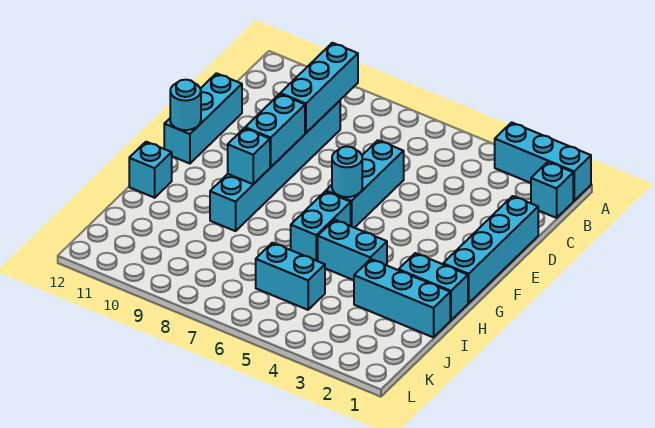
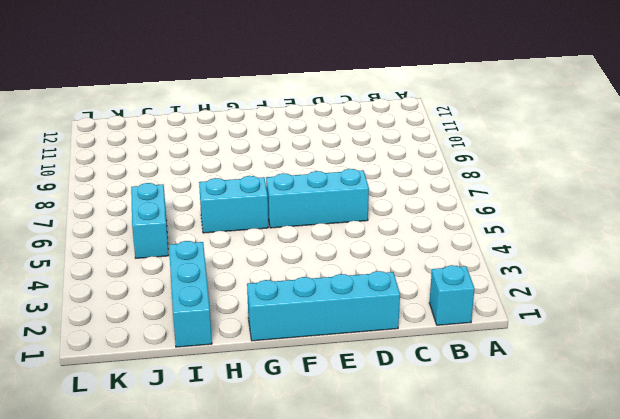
none -> cyan 1x3 brick [495,122,591,201]
none -> cyan 1x6 brick [210,101,340,231]
none -> cyan 1x3 brick [164,73,242,164]

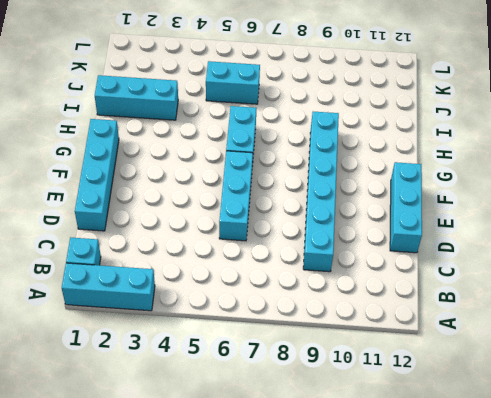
none -> cyan 1x2 brick [399,253,468,320]
none -> cyan 1x2 brick [318,220,387,280]
none -> cyan 1x1 brick [129,142,172,198]

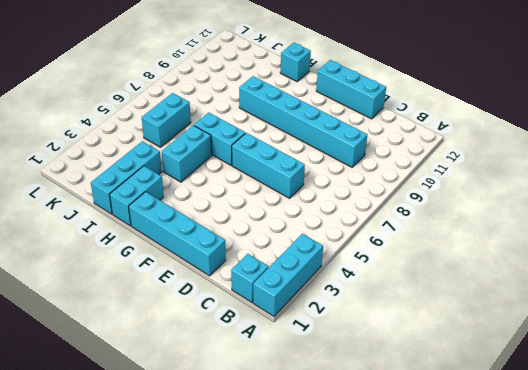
none -> cyan 1x3 brick [280,43,358,133]
none -> cyan 1x2 brick [245,94,305,167]
none -> cyan 1x1 round brick [332,146,362,197]

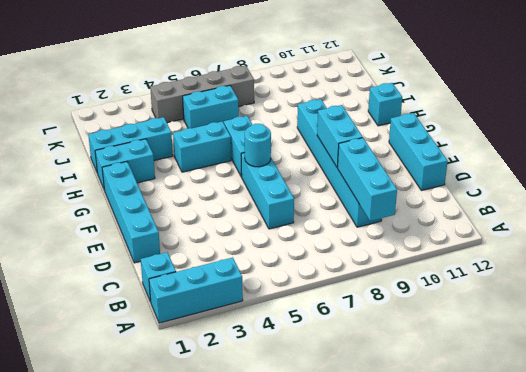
grey 1x4 brick [150,66,254,123] -> none
none -> cyan 1x1 round brick [170,80,201,130]
none -> cyan 1x1 brick [228,128,270,184]

